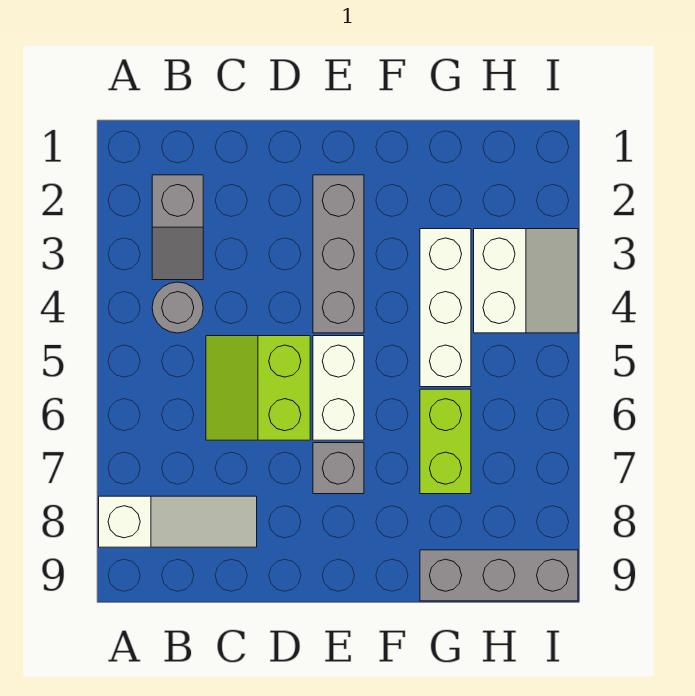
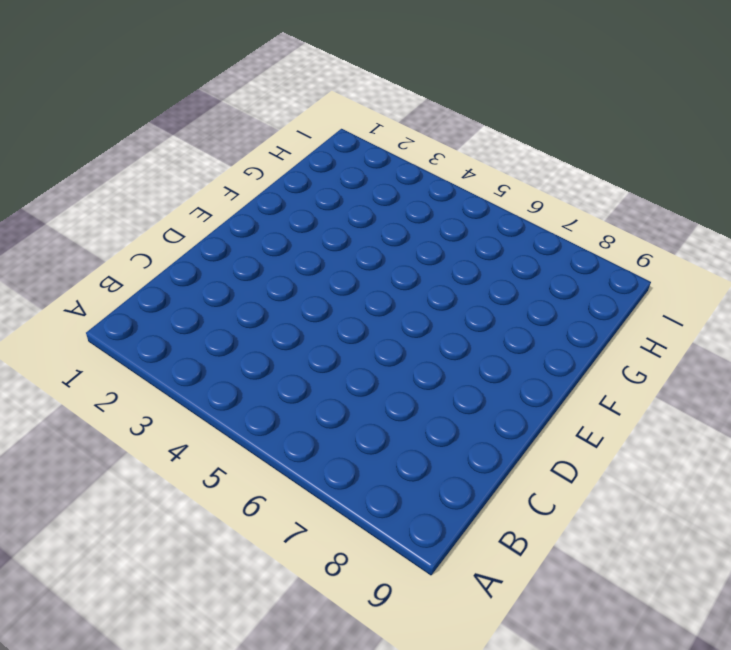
none -> white 1x3 slope [99,496,257,547]
none -> grey 1x2 slope [152,175,203,280]

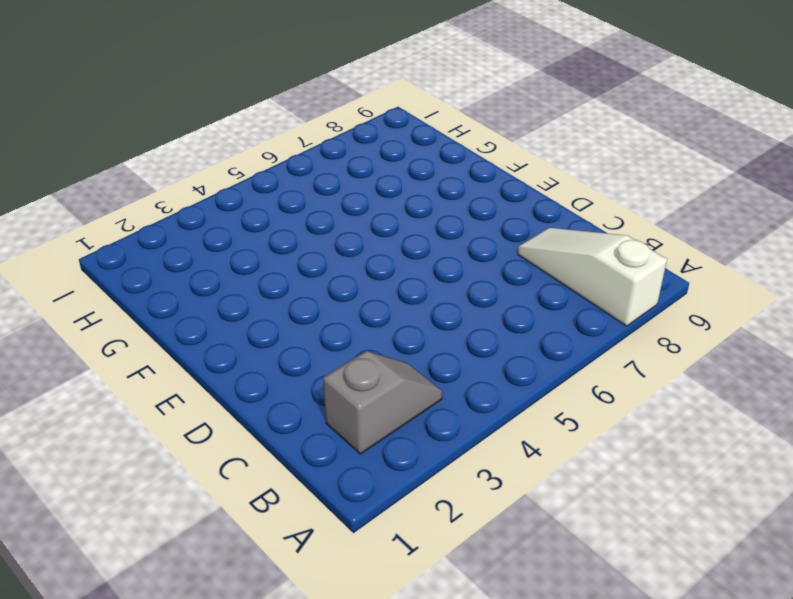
none -> grey 1x1 round brick [152,282,203,333]
none -> lime 2x2 slope [206,336,310,440]

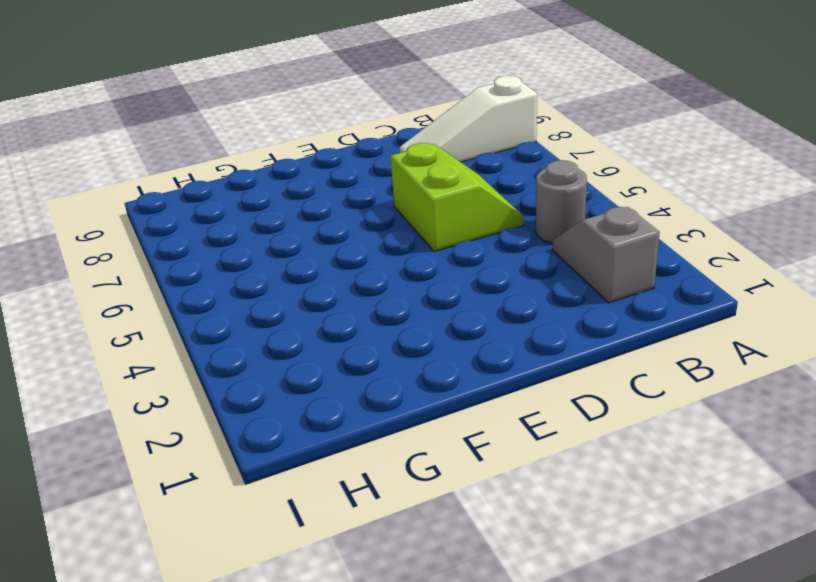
none -> grey 1x3 brick [313,175,364,333]
none -> white 1x2 brick [313,336,364,440]

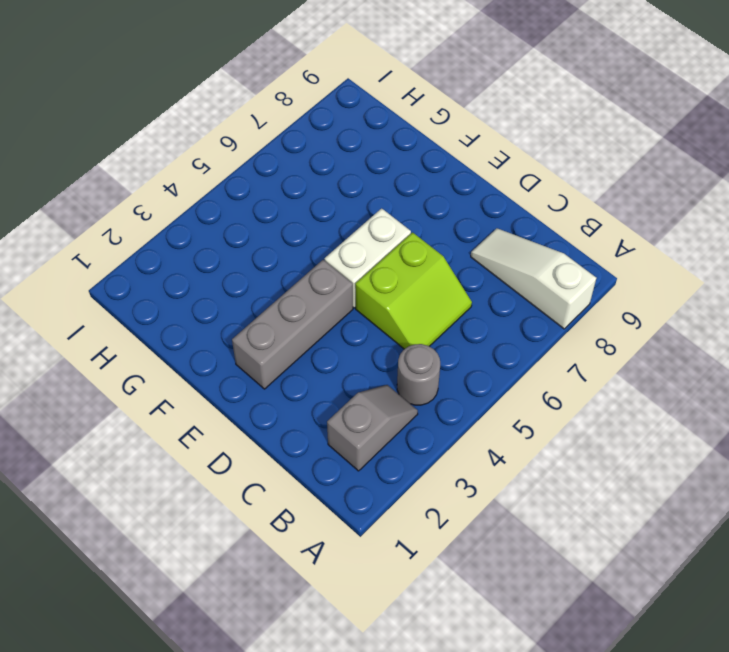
none -> grey 1x1 brick [313,443,364,494]
none -> white 1x3 brick [420,229,471,387]

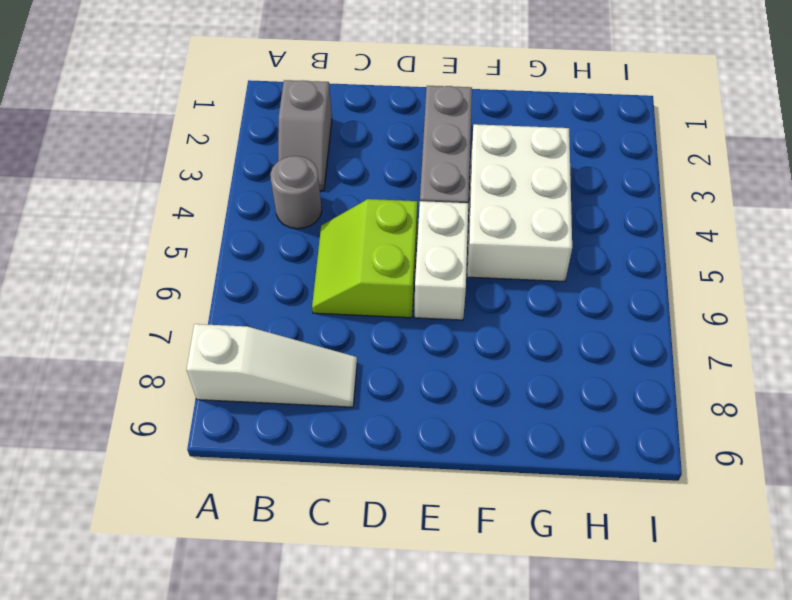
white 2x3 brick [467,124,572,281] -> white 1x3 brick [420,229,471,387]
none -> grey 1x1 brick [313,443,364,494]
none -> lime 1x2 brick [420,389,471,494]

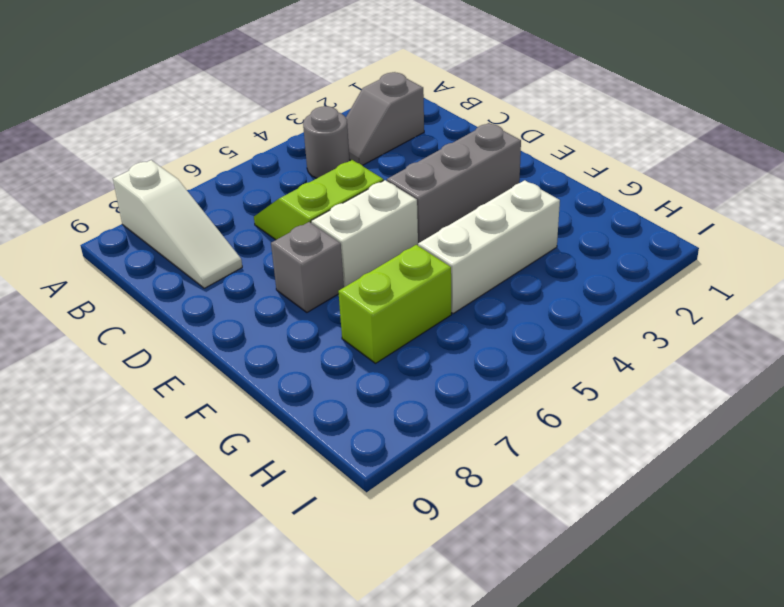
none -> grey 1x3 brick [420,550,578,601]
none -> white 2x2 slope [474,229,578,333]

